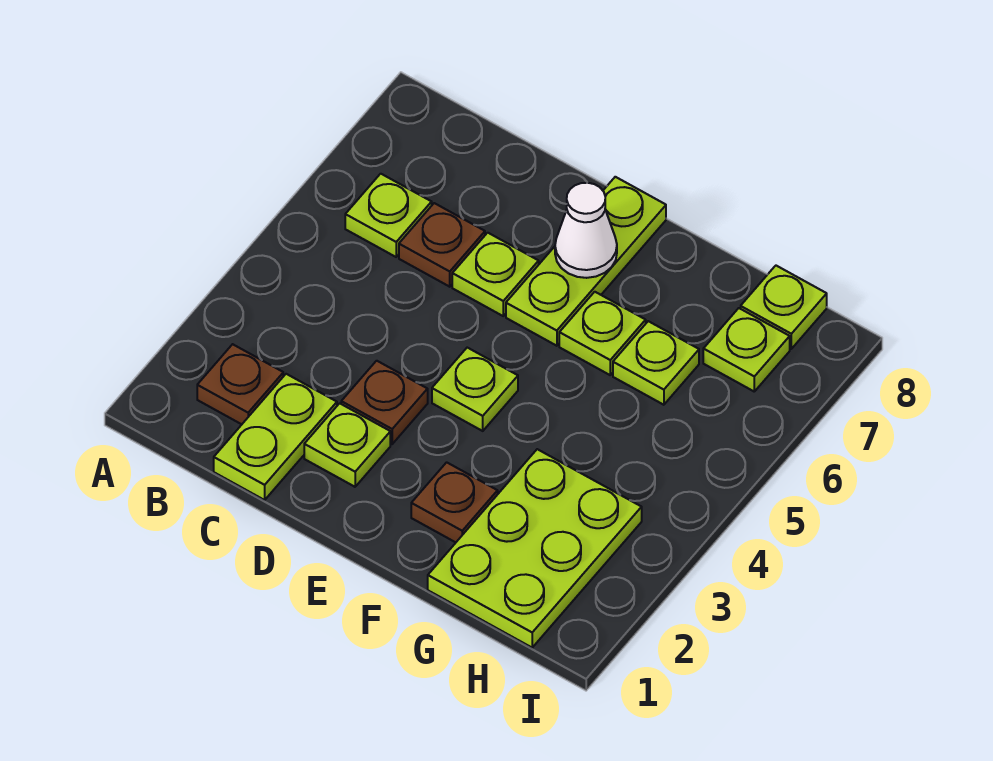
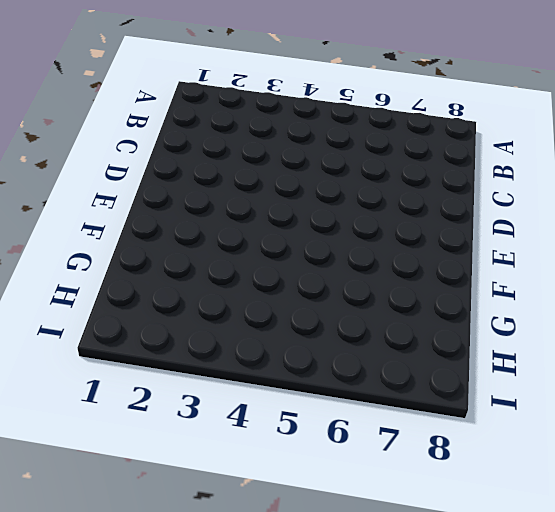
none -> brown 1x1 plate [197,344,283,424]
none -> lime 1x1 plate [345,174,432,257]
none -> lime 1x2 plate [214,374,337,500]

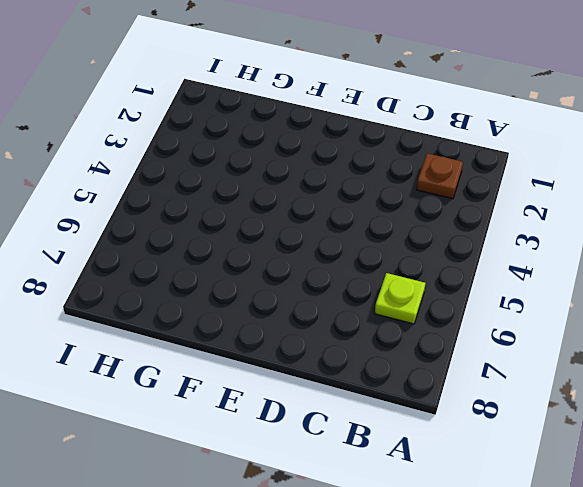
none -> lime 1x2 plate [214,374,337,500]
none -> brown 1x1 plate [399,203,485,287]
none -> lime 1x1 plate [304,403,390,487]

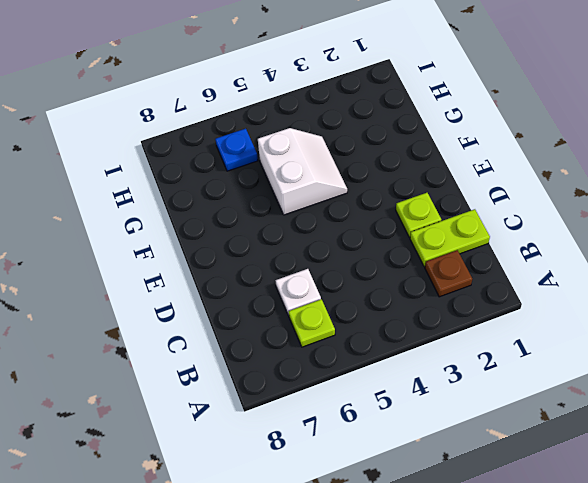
white 1x1 plate [276,269,321,315] -> brown 1x1 plate [399,203,485,287]
white 2x2 slope [258,128,347,215] -> none
blue 1x1 plate [215,129,258,171] -> none
none -> brown 1x1 plate [341,361,428,444]
none -> lime 1x1 plate [452,233,539,316]
none -> lime 1x1 plate [432,348,518,431]

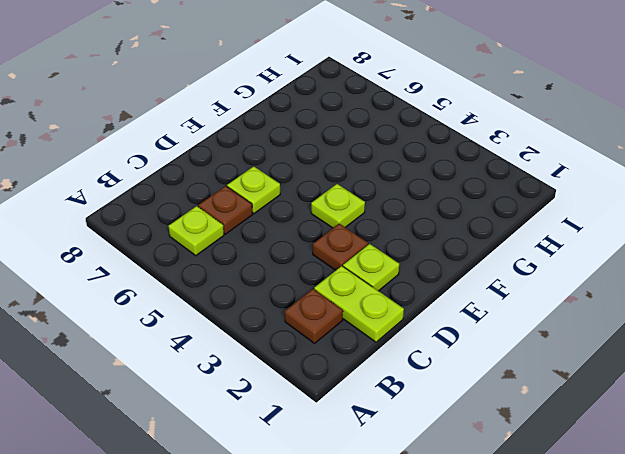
none -> lime 1x3 plate [506,177,666,346]
none -> brown 1x1 plate [411,462,498,542]
none -> lime 1x1 plate [559,292,646,375]

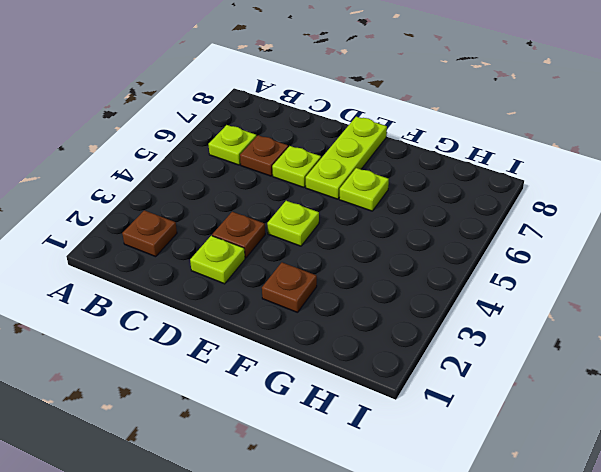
none -> lime 1x2 plate [214,374,337,500]
none -> lime 2x3 plate [428,449,642,647]
none -> lime 1x1 plate [613,321,699,405]

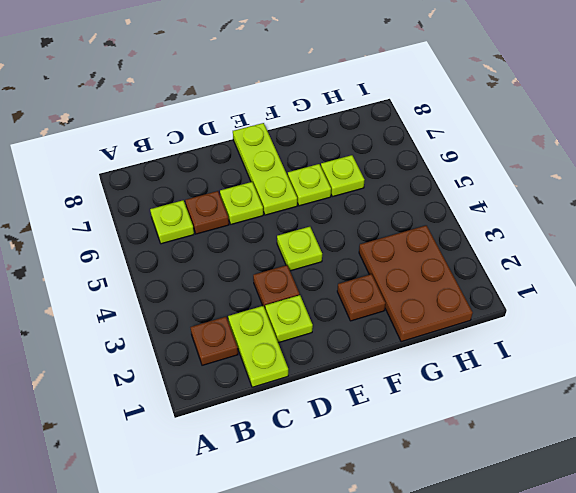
brown 2x3 plate [359,225,473,342] -> lime 2x3 plate [428,449,642,647]
none -> lime 1x1 plate [703,308,790,391]
none -> lime 1x1 plate [741,266,827,349]
none -> white 1x1 cone [555,183,617,278]

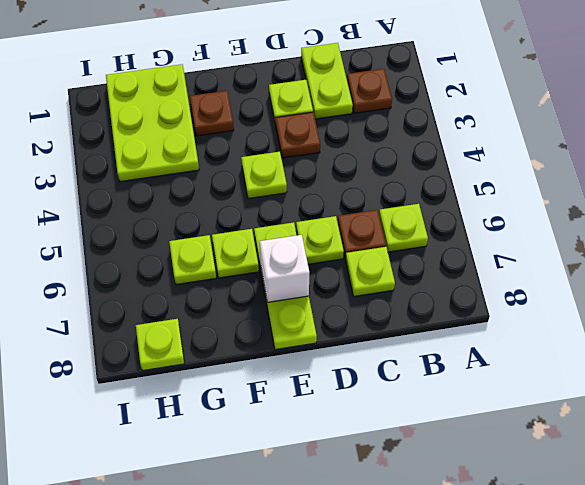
lime 1x1 plate [346,247,395,296] -> lime 1x1 plate moved to [703,308,790,391]
white 1x1 brick [260,235,309,302] -> white 1x1 cone [555,183,617,278]

